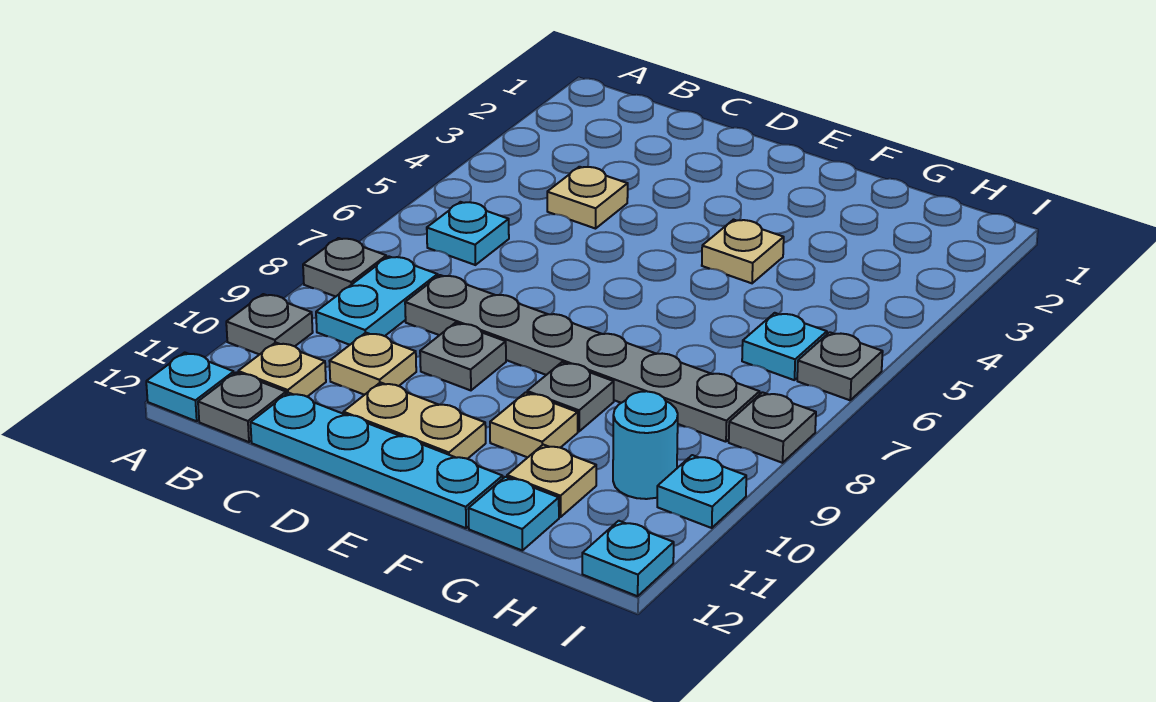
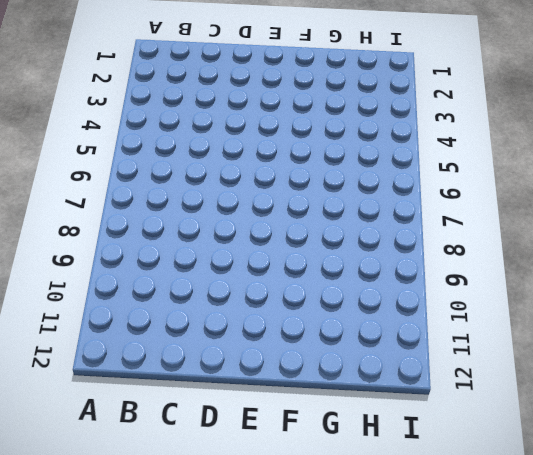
none -> grey 1x1 plate [303,238,386,297]
none -> grey 1x1 plate [226,294,313,354]
none -> cyan 1x1 plate [146,353,234,421]

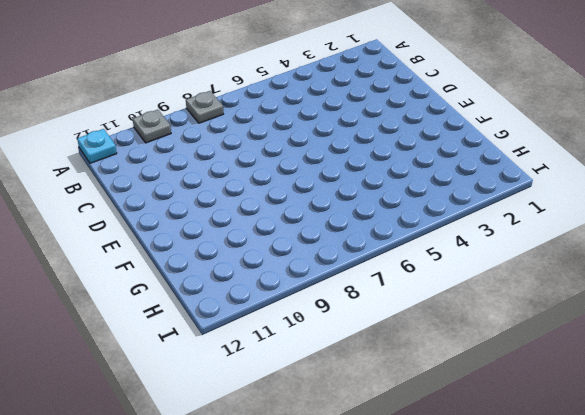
none -> cyan 1x1 plate [427,202,509,265]
none -> cyan 1x2 plate [316,257,438,345]
none -> tan 1x1 plate [238,342,326,397]

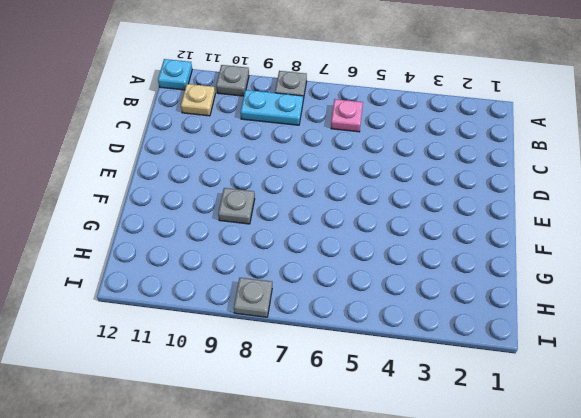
pink 1x1 plate [331,99,363,132] -> cyan 1x1 plate [427,202,509,265]
none -> grey 1x1 plate [198,372,286,442]
none -> tan 1x1 plate [547,167,628,229]
none -> grey 1x6 plate [405,275,760,442]

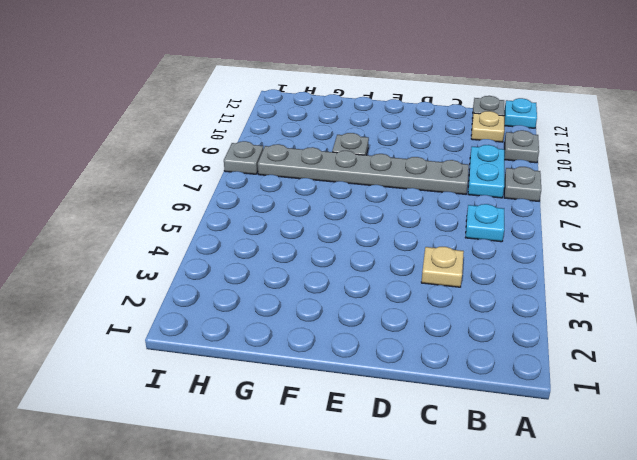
none -> tan 1x1 plate [329,333,416,395]
none -> cyan 1x4 plate [251,393,503,528]
none -> grey 1x1 plate [420,323,506,390]

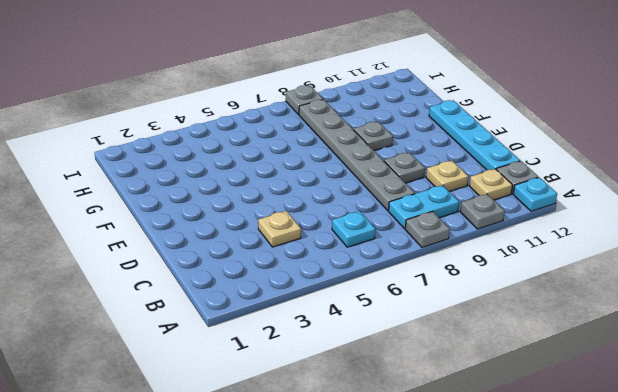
none -> tan 1x2 plate [343,382,486,459]
none -> tan 1x1 plate [702,220,784,283]
none -> tan 1x1 plate [490,393,578,457]

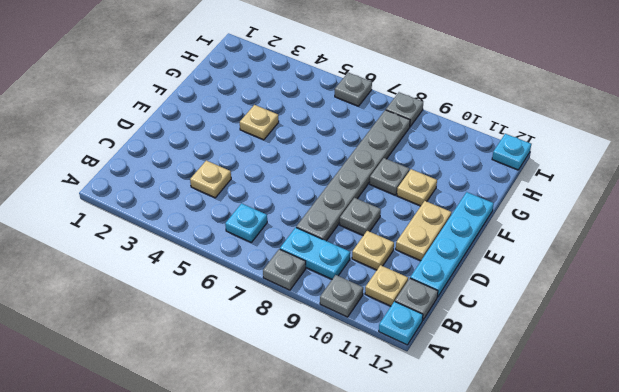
none -> tan 1x1 plate [507,445,596,517]
none -> cyan 1x1 plate [468,477,559,550]
none -> cyan 1x1 plate [742,313,827,380]

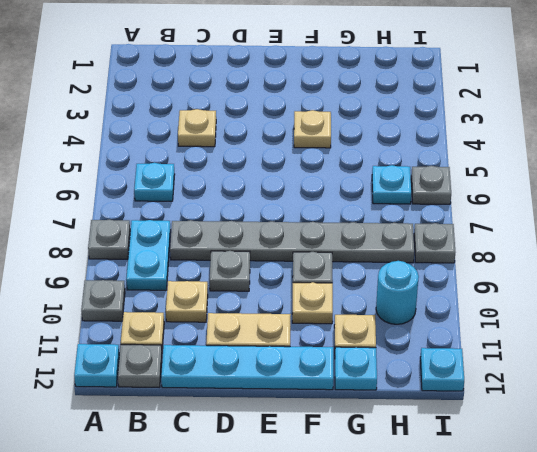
none -> cyan 1x1 plate [657,455,746,528]

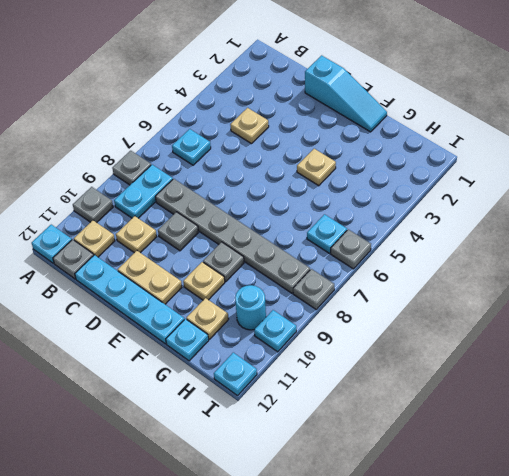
cyan 1x3 slope [305,55,387,132] -> none

